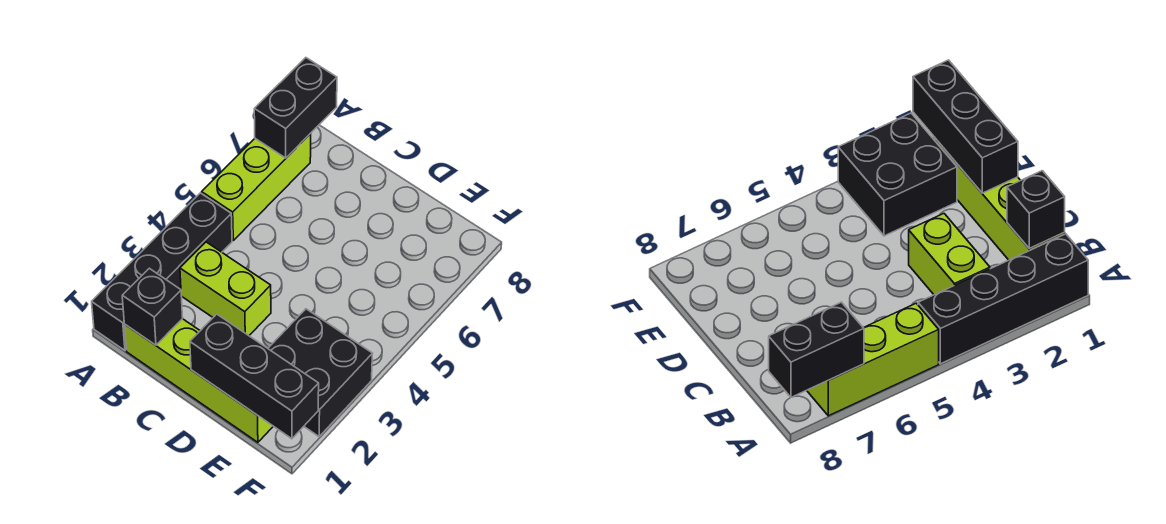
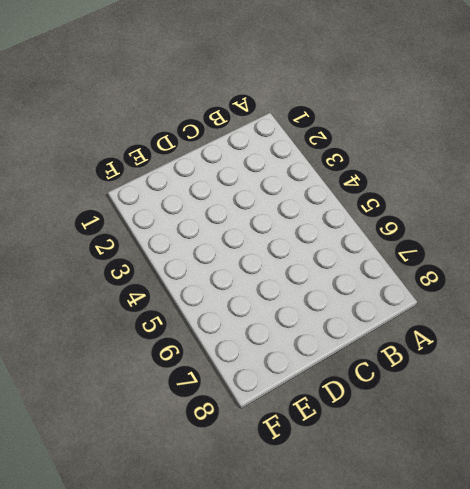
none -> black 1x4 brick [92,193,232,350]
none -> lime 1x3 brick [202,134,311,240]

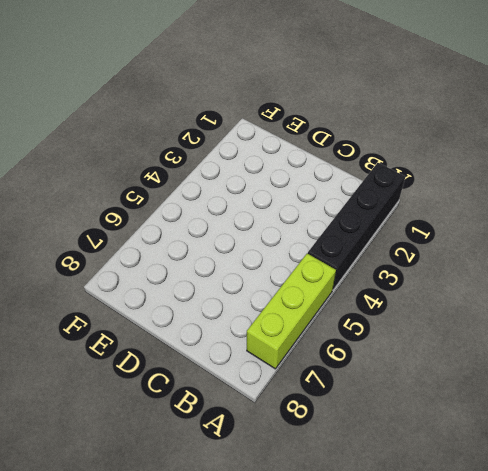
none -> lime 1x4 brick [124,319,273,442]
none -> lime 1x2 brick [180,242,271,336]

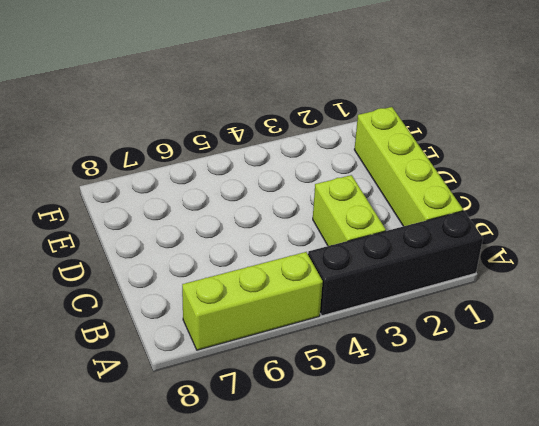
none -> black 2x2 brick [268,309,373,437]
none -> black 1x2 brick [254,58,337,158]

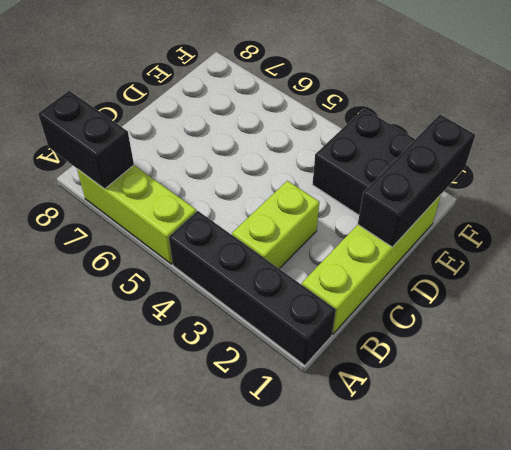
none -> black 1x1 brick [122,268,183,345]

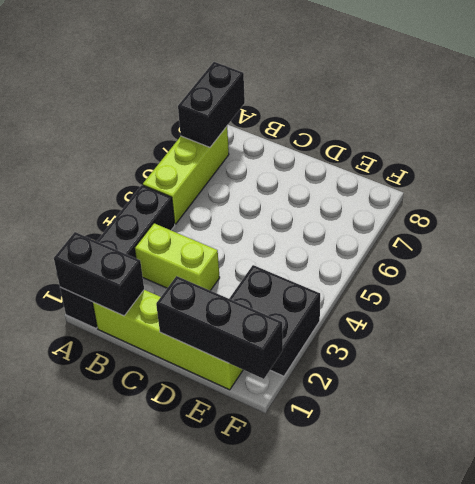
black 1x2 brick [54,232,144,316] -> black 1x1 brick [122,268,183,345]

